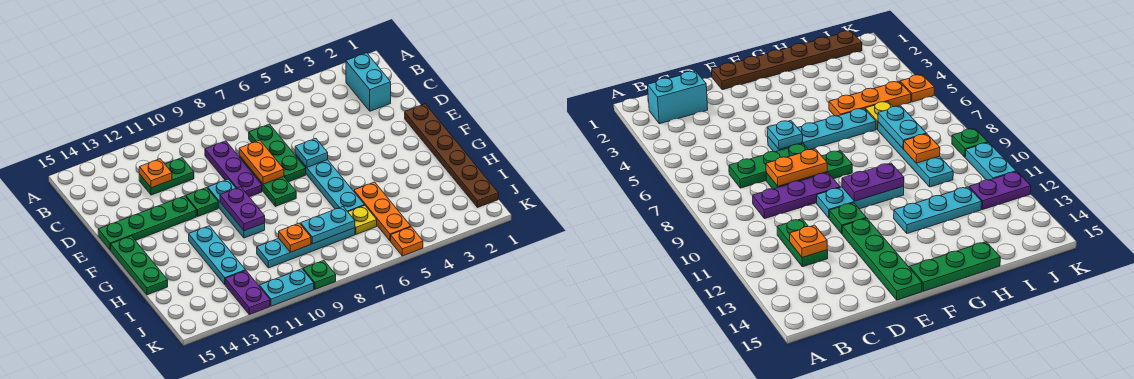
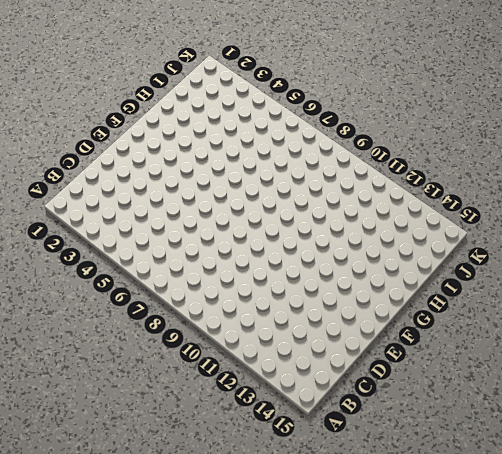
none -> cyan 1x2 brick [346,53,391,111]
none -> green 1x3 plate [249,124,306,182]
none -> purple 1x3 plate [205,141,262,197]

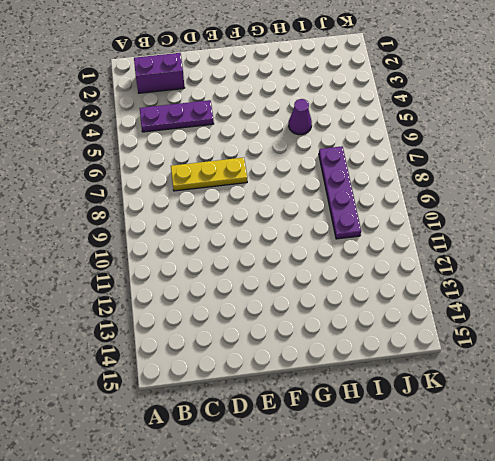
purple 1x2 brick [134,53,185,93] -> cyan 1x2 brick [346,53,391,111]
purple 1x3 plate [140,100,214,132] -> purple 1x3 plate moved to [205,141,262,197]
yellow 1x3 plate [171,158,247,191] -> green 1x3 plate [249,124,306,182]
purple 1x1 cone [289,99,312,135] -> orange 1x3 plate [354,182,411,241]
purple 1x4 plate [319,146,361,239] -> cyan 1x4 plate [257,228,355,268]
none -> green 1x2 plate [139,158,194,195]
none -> green 1x3 plate [239,156,296,206]
none -> brown 1x6 plate [405,104,498,208]

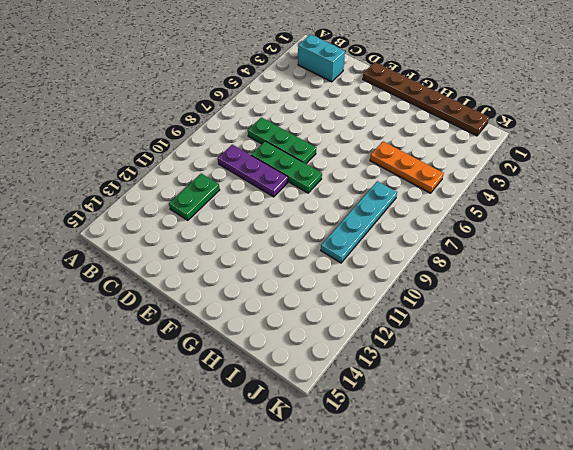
none -> cyan 1x4 plate [295,154,364,212]
none -> cyan 1x3 plate [208,179,265,238]
none -> green 1x1 plate [186,188,218,216]

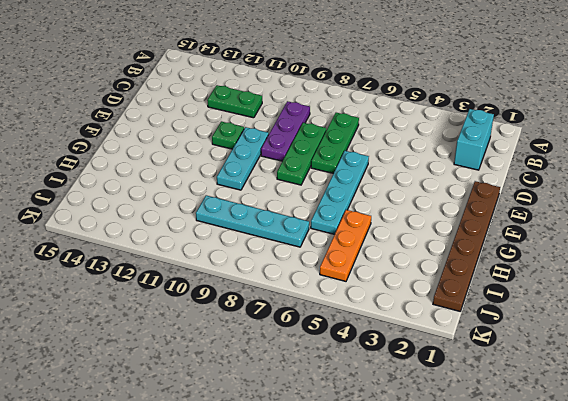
none -> green 1x4 plate [98,196,196,250]
none -> green 1x3 plate [111,236,168,295]
none -> cyan 1x3 plate [189,226,246,284]

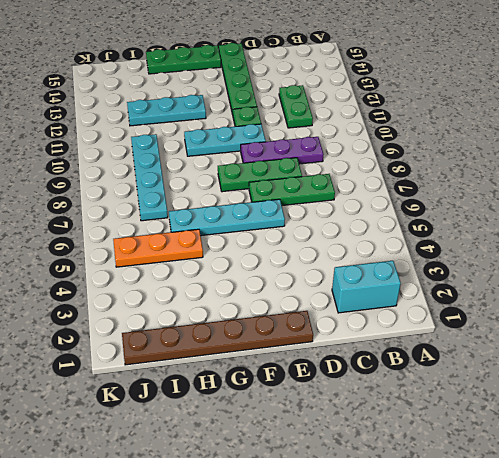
none -> yellow 1x1 plate [348,205,377,234]
none -> purple 1x2 plate [225,271,270,314]
none -> orange 1x1 plate [391,227,423,256]

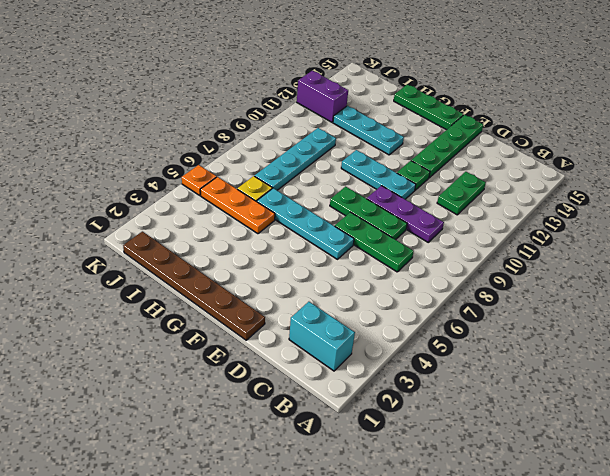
purple 1x2 brick [297,71,348,122] -> purple 1x2 plate [225,271,270,314]
none -> green 1x1 plate [303,260,336,289]
none -> cyan 1x2 plate [259,269,314,306]
none -> orange 1x1 plate [139,159,172,188]

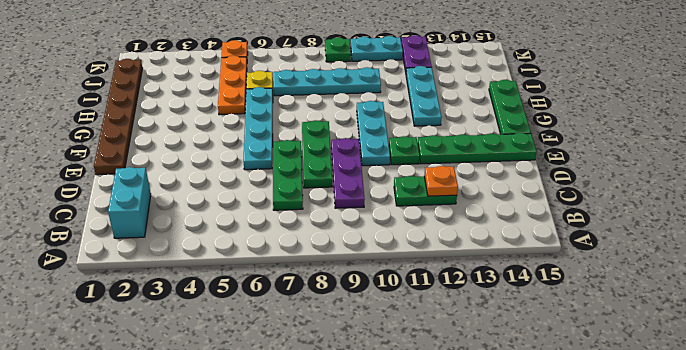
none -> orange 1x2 plate [239,140,284,184]
none -> cyan 1x1 plate [295,138,328,167]
none -> purple 1x2 plate [220,187,265,231]

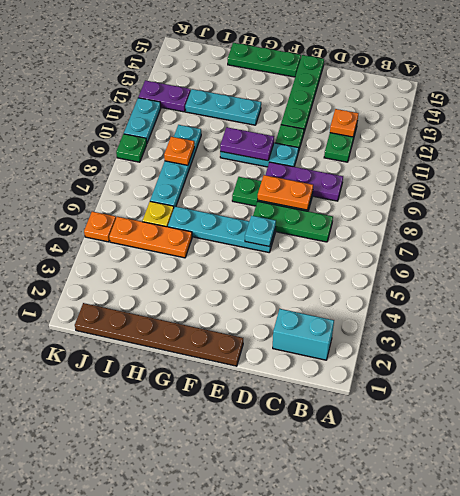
none -> cyan 1x2 plate [301,207,355,244]

